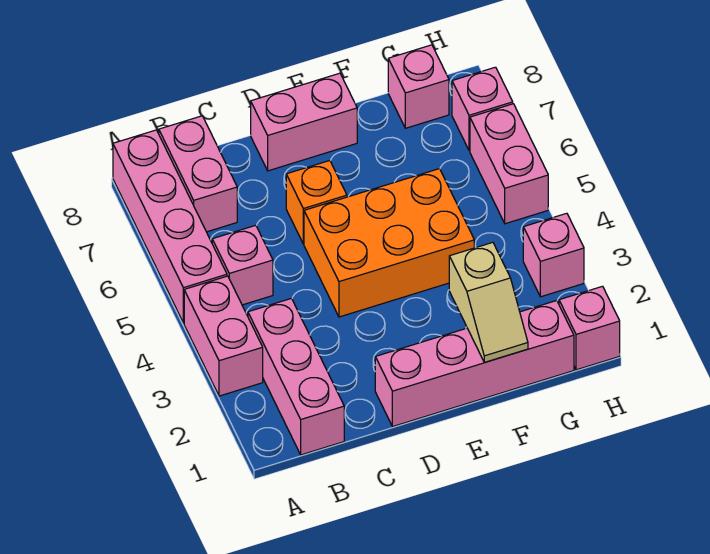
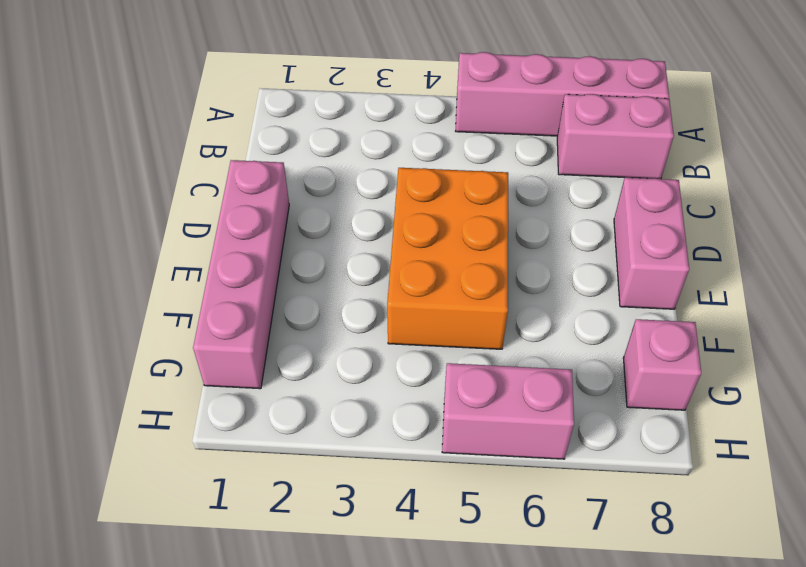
none -> pink 1x2 brick [184,276,263,396]
none -> pink 1x3 brick [248,298,344,455]
none -> pink 1x1 brick [212,225,273,305]

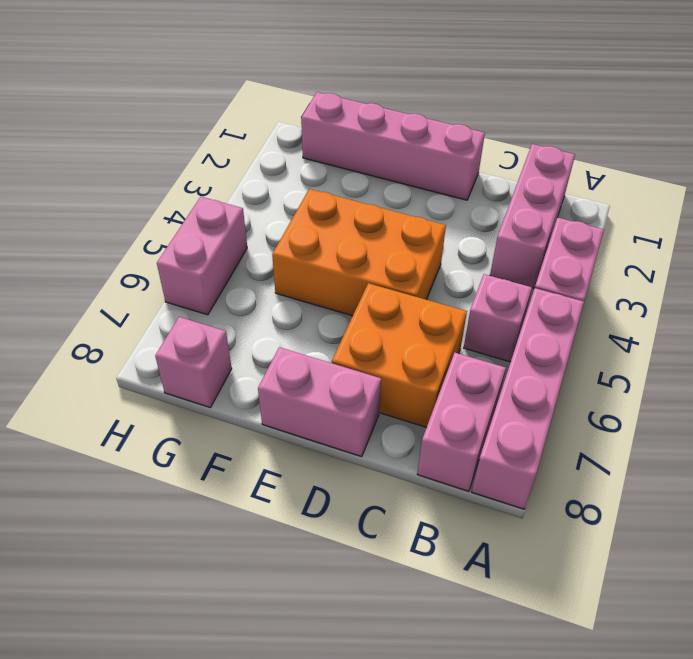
orange 2x2 brick [332,283,467,427] -> orange 1x1 brick [286,161,347,244]
none -> pink 1x1 brick [559,286,620,370]
none -> pink 1x1 brick [523,213,584,297]
none -> pink 1x1 brick [452,67,513,151]

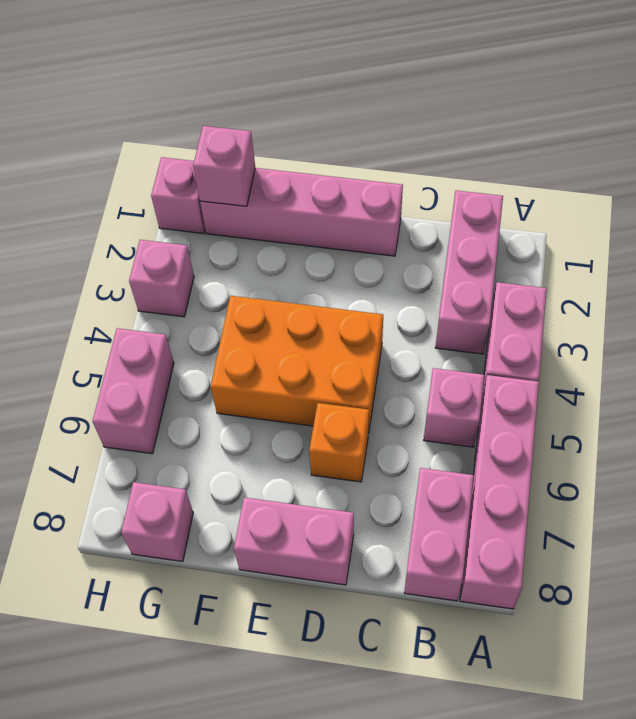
pink 1x1 brick [193,126,255,206] -> pink 1x1 brick moved to [452,67,513,151]
none -> tan 1x2 slope [449,242,528,362]

